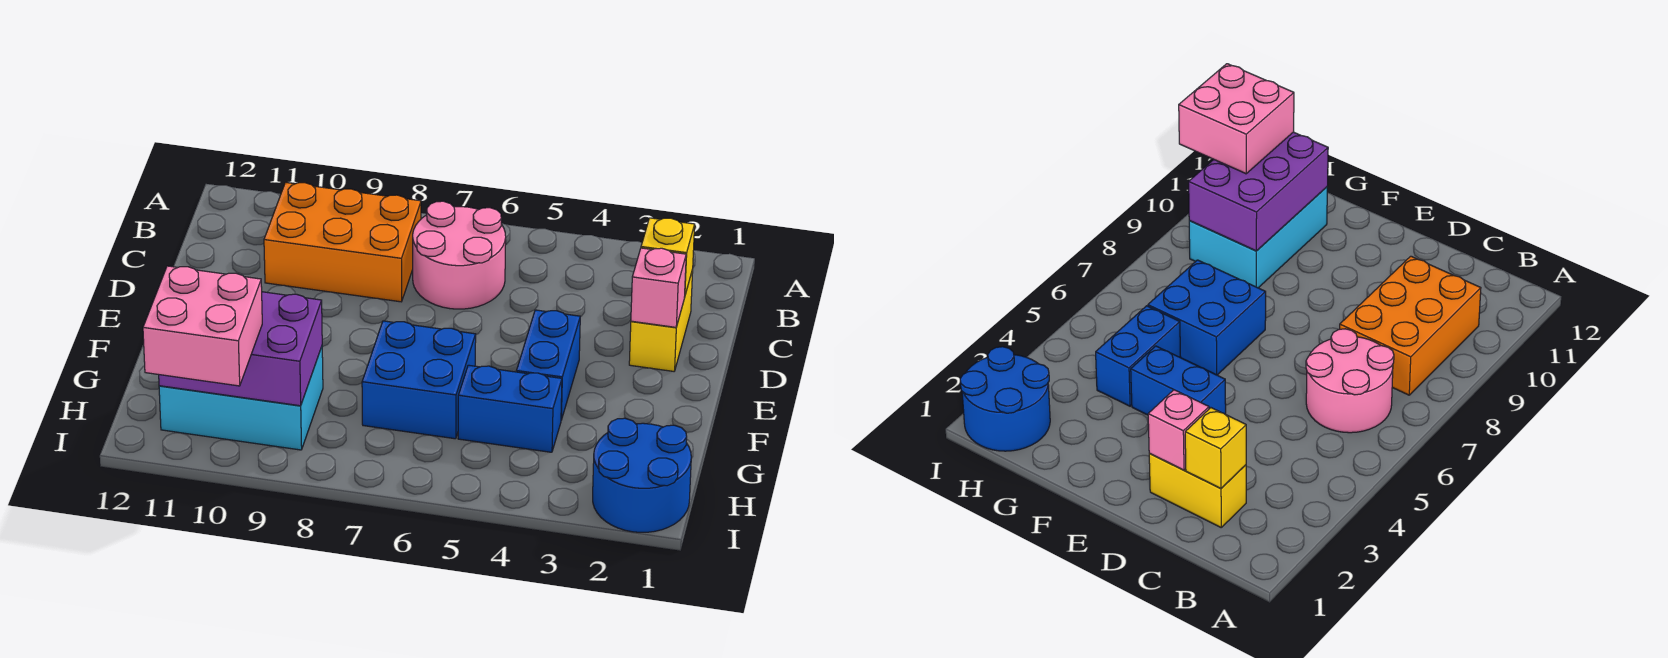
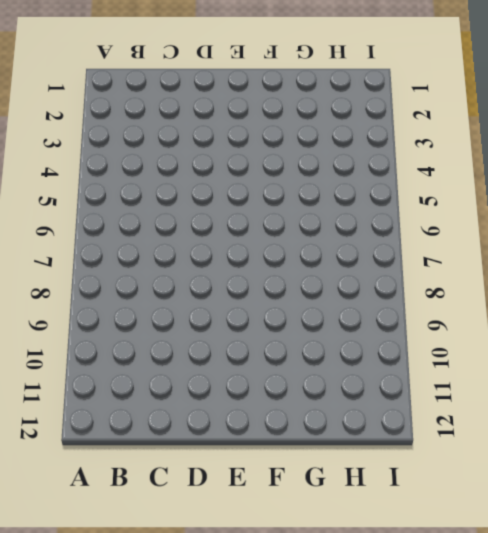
none -> pink 2x2 round brick [413,201,506,309]
none -> orange 2x3 brick [264,182,421,302]
none -> yellow 1x2 brick [629,270,693,371]

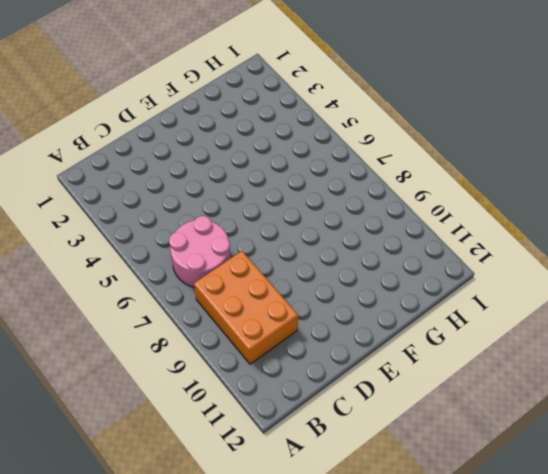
none -> yellow 1x2 brick [629,270,693,371]
none -> blue 1x2 brick [517,310,580,420]
none -> blue 2x2 brick [362,321,476,439]

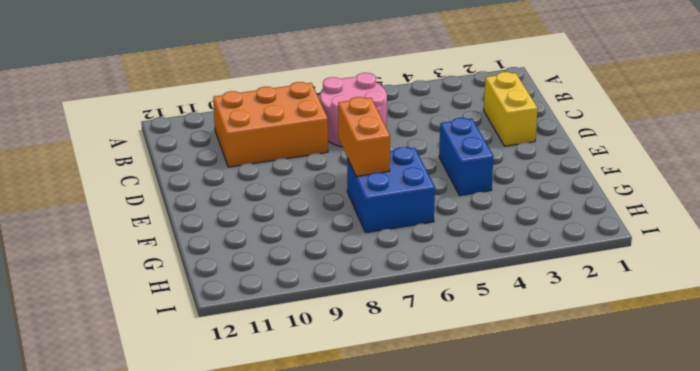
orange 1x2 brick [338,97,390,176] -> none
none -> blue 1x2 brick [458,365,562,452]
none -> cyan 2x3 brick [159,347,323,450]
none -> blue 2x2 round brick [593,418,691,532]

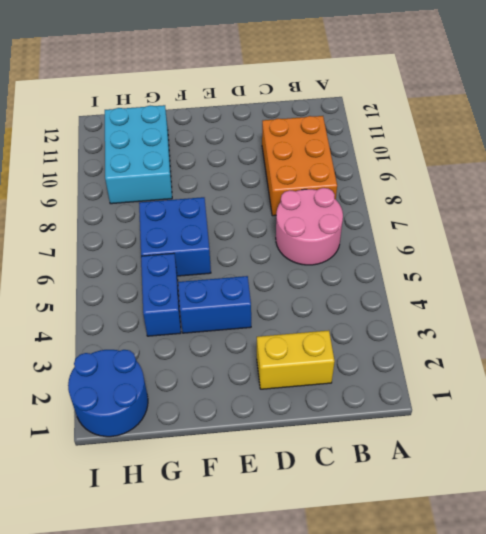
none -> yellow 1x1 brick [641,218,695,294]
none -> pink 1x1 brick [631,248,686,327]
none -> purple 2x3 brick [159,292,322,406]

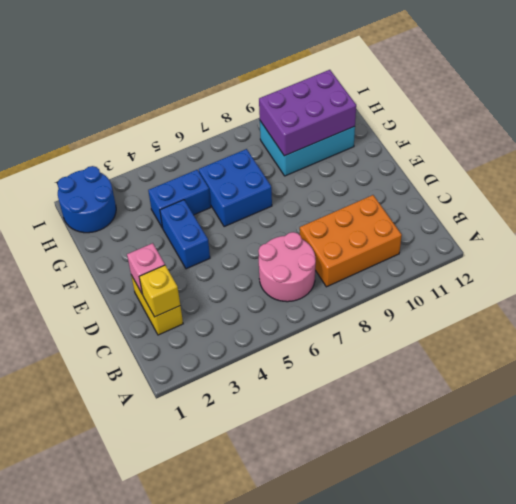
none -> pink 2x2 brick [143,266,262,386]

